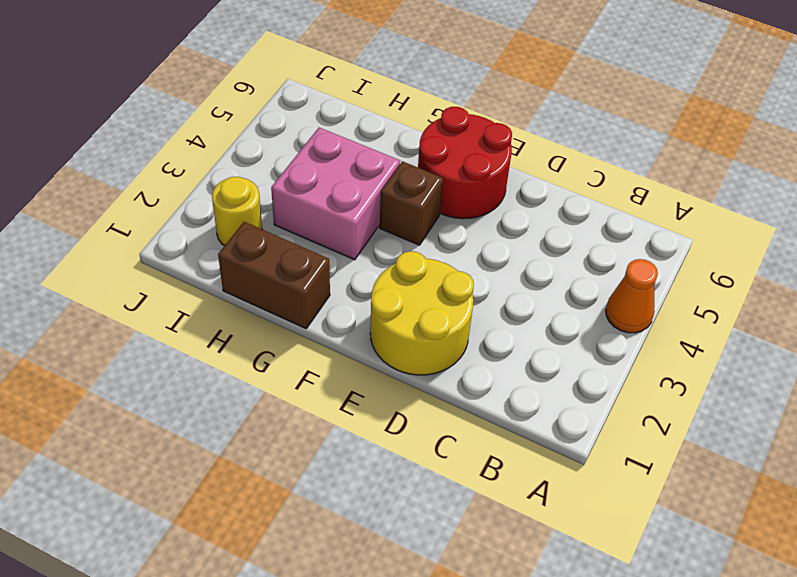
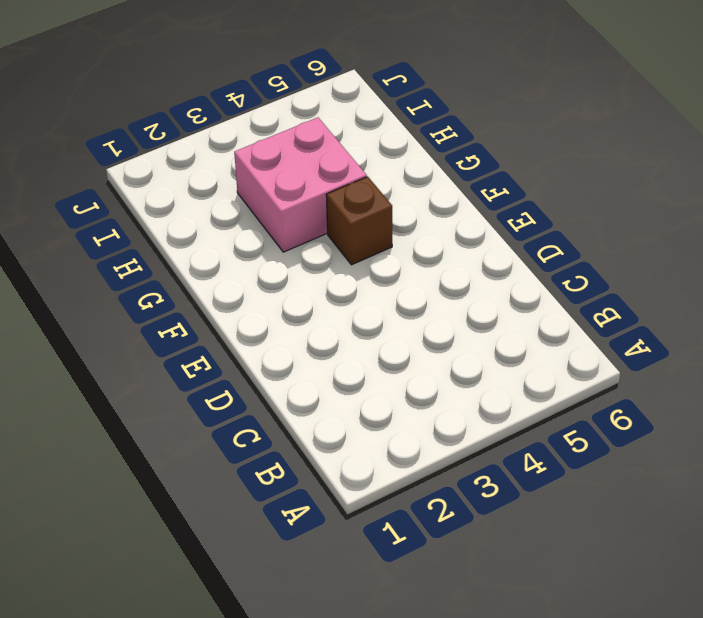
none -> orange 1x1 cone [606,259,658,333]
none -> yellow 2x2 round brick [370,251,474,375]

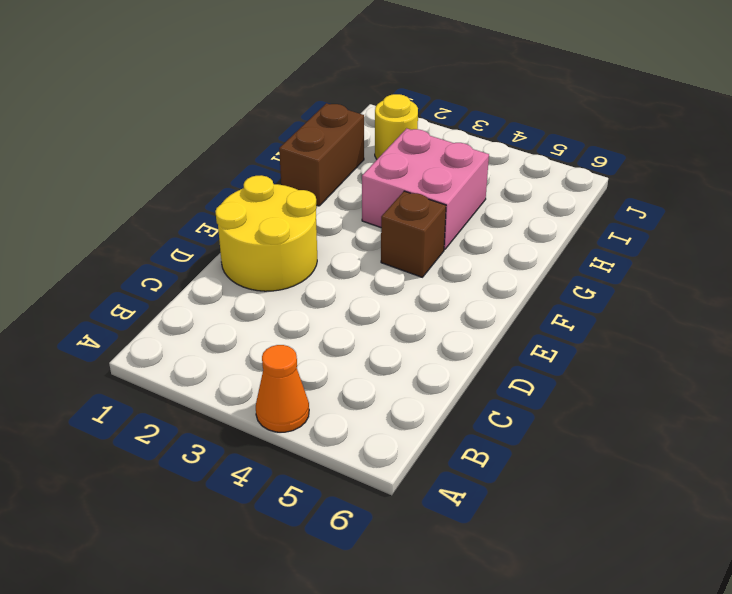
none -> red 2x2 round brick [418,107,512,219]

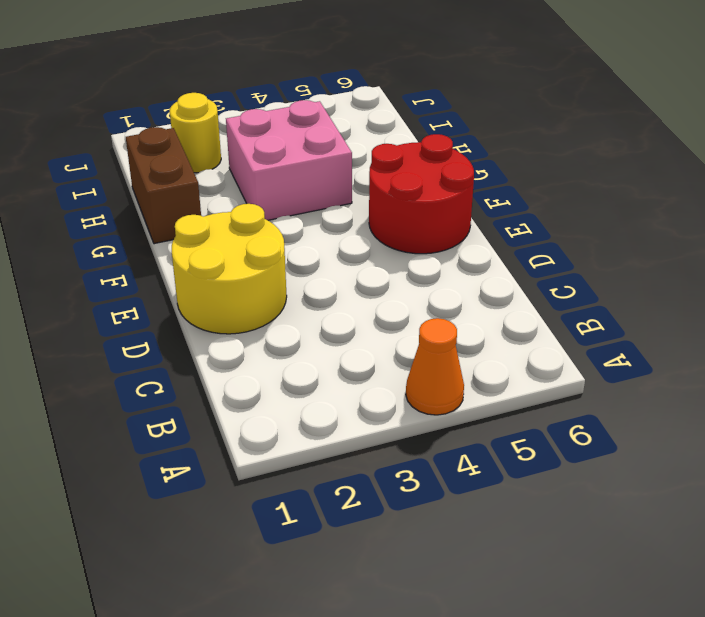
none -> brown 1x1 brick [380,161,443,245]

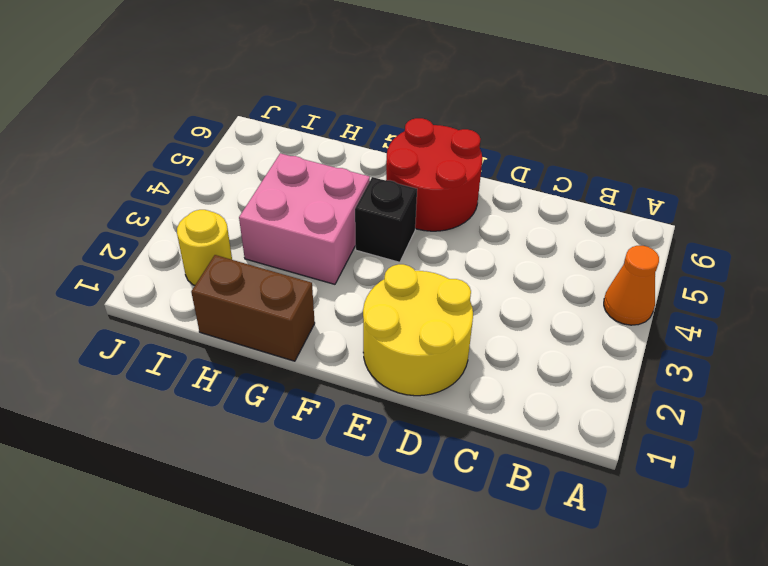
black 1x1 brick [355,177,417,262] -> brown 1x1 brick [380,161,443,245]

